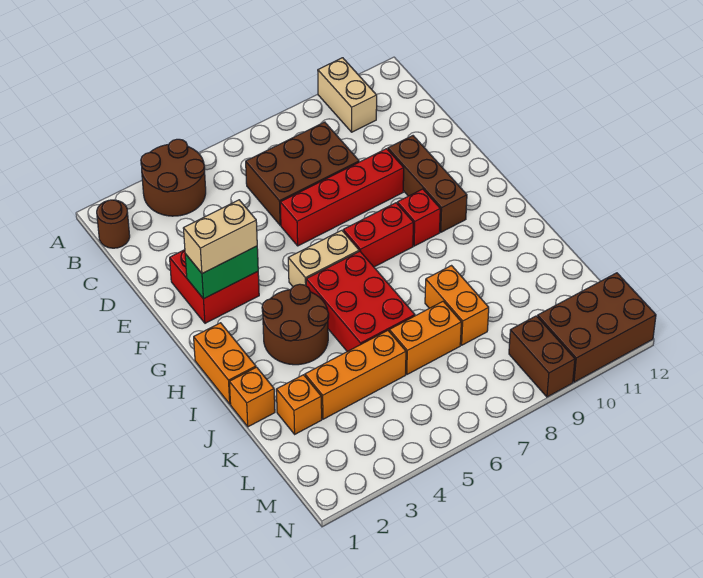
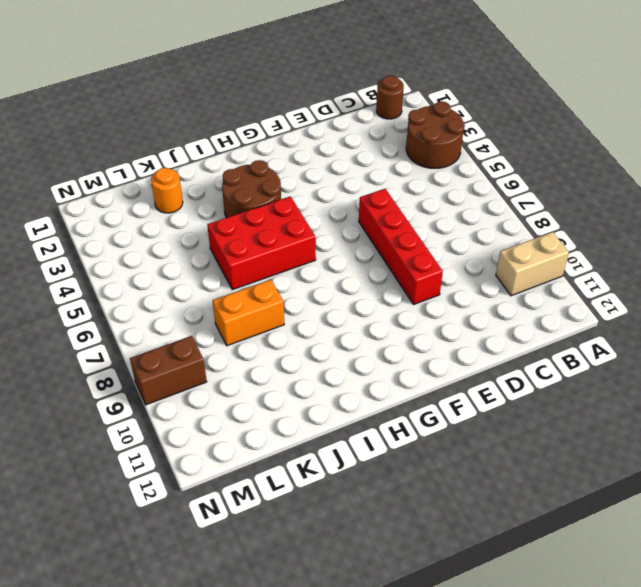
orange 1x1 round brick [151,168,183,213] -> orange 1x1 brick [276,375,322,434]
none -> brown 2x3 brick [246,122,359,225]
none -> red 2x2 brick [170,250,259,323]
none -> brown 1x3 brick [388,136,467,232]

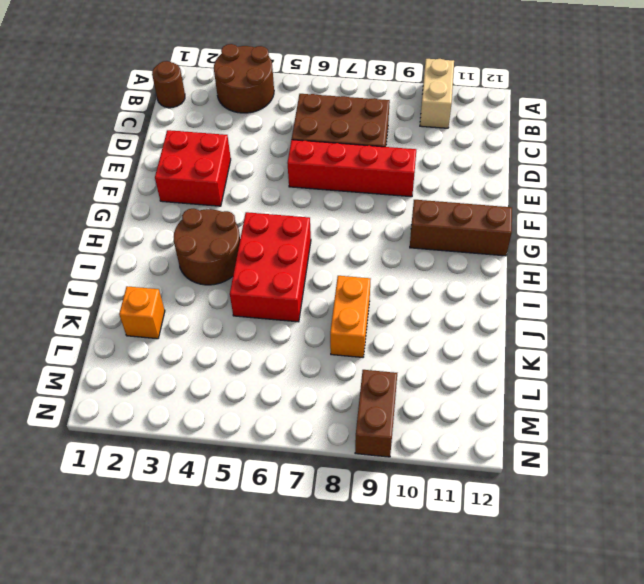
brown 1x3 brick [410,200,512,256] -> brown 1x3 brick turned to [388,136,467,232]
none -> tan 1x2 brick [288,230,359,287]
none -> red 1x2 brick [343,203,413,267]
none -> red 1x1 brick [397,189,440,246]

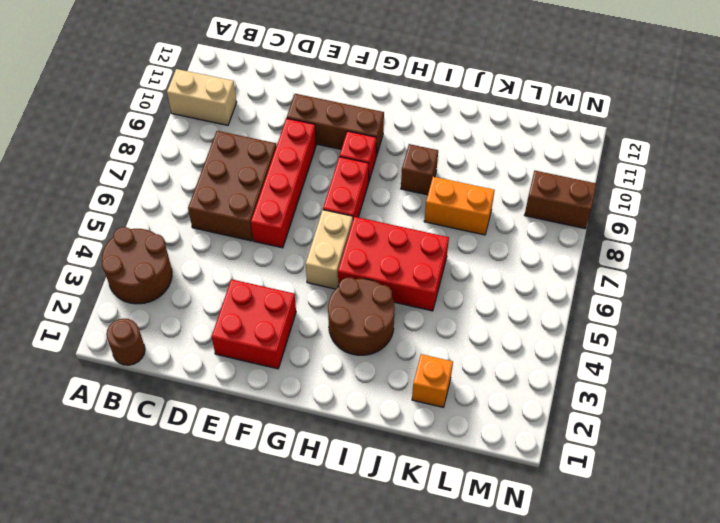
brown 1x1 brick [401,144,438,195] -> none
none -> orange 1x2 brick [194,323,256,404]
none -> orange 1x1 brick [229,367,275,427]
none -> orange 1x3 brick [305,330,406,419]

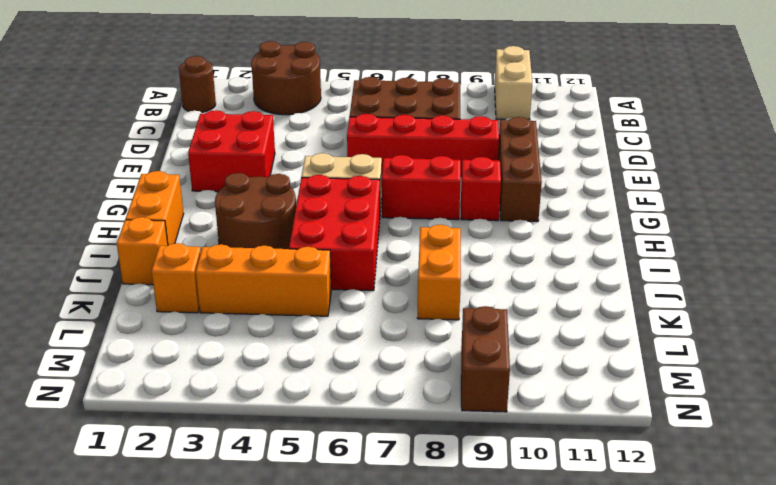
none -> orange 1x2 brick [389,301,461,374]
none -> brown 2x3 brick [538,273,656,382]
none -> green 1x2 brick [185,246,258,299]

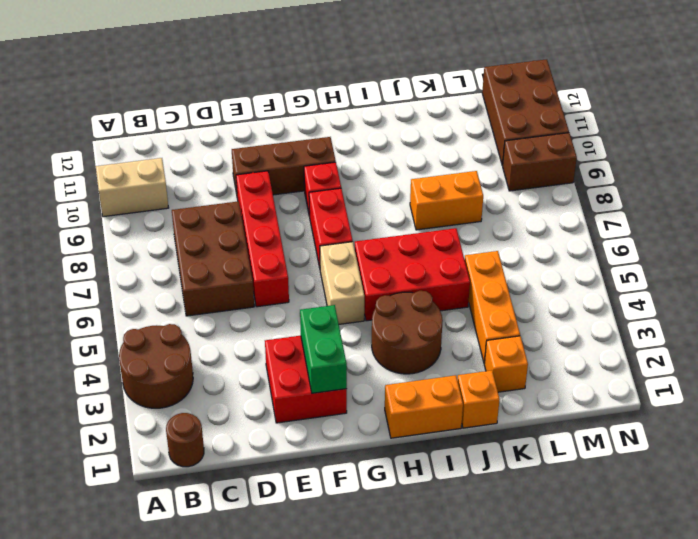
none -> orange 1x2 brick [389,301,461,374]
none -> tan 1x2 brick [183,200,257,274]

